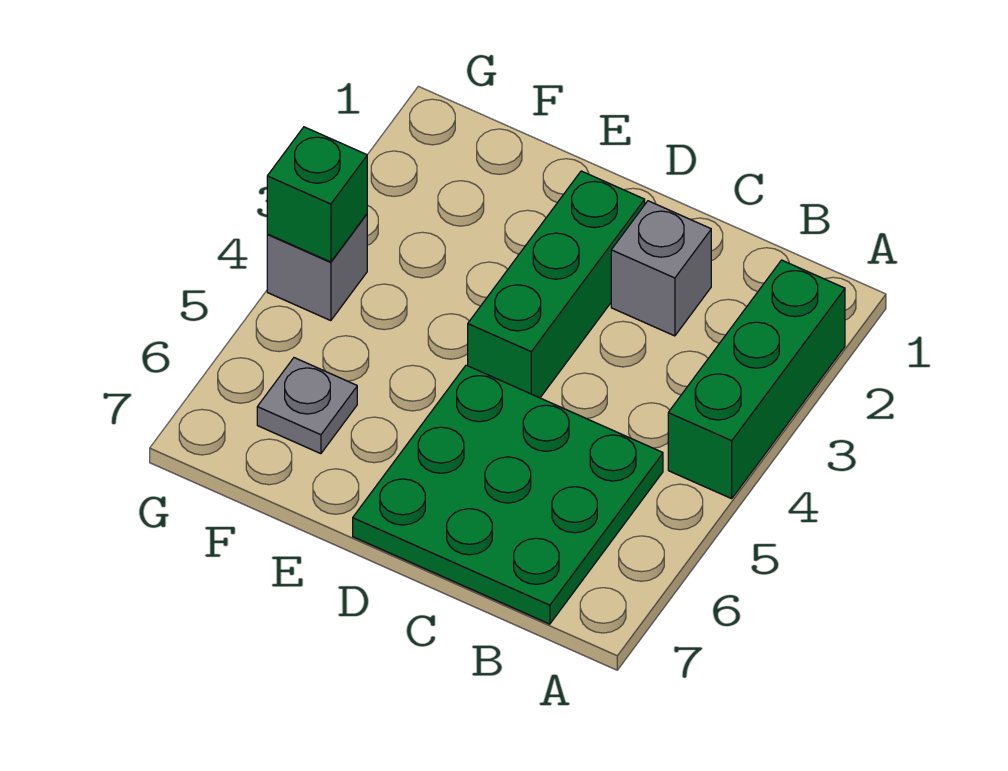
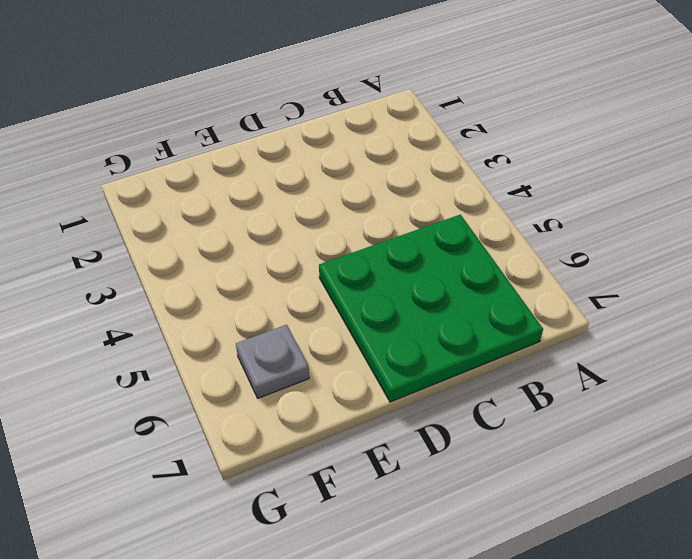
none -> green 1x3 brick [668,260,845,499]
none -> grey 1x1 brick [611,201,711,336]

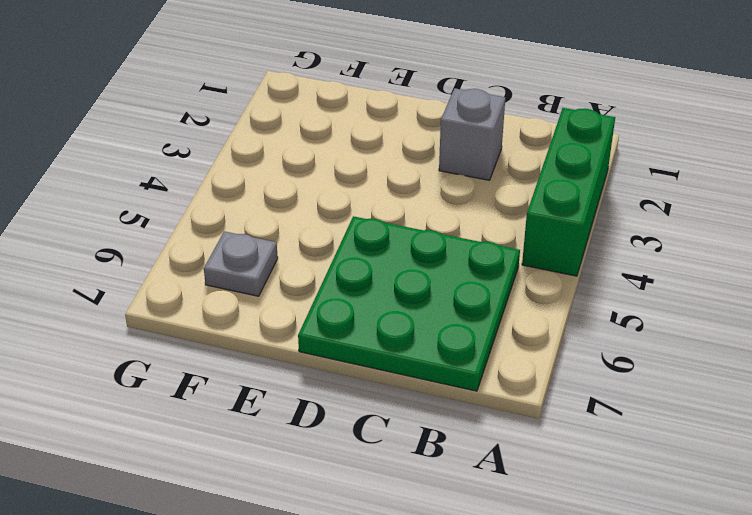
none -> green 1x3 brick [468,171,645,398]
none -> grey 1x1 brick [267,214,367,321]

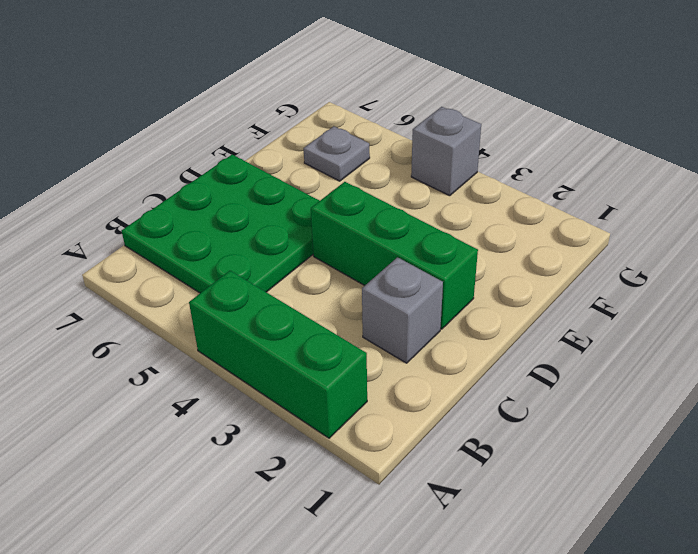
none -> green 1x1 brick [267,127,367,262]

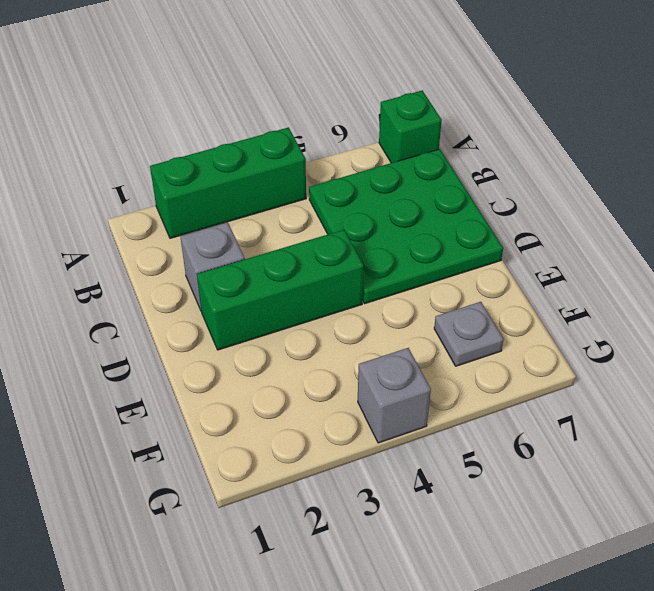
green 1x1 brick [379,90,442,163] -> green 1x1 brick moved to [267,127,367,262]

